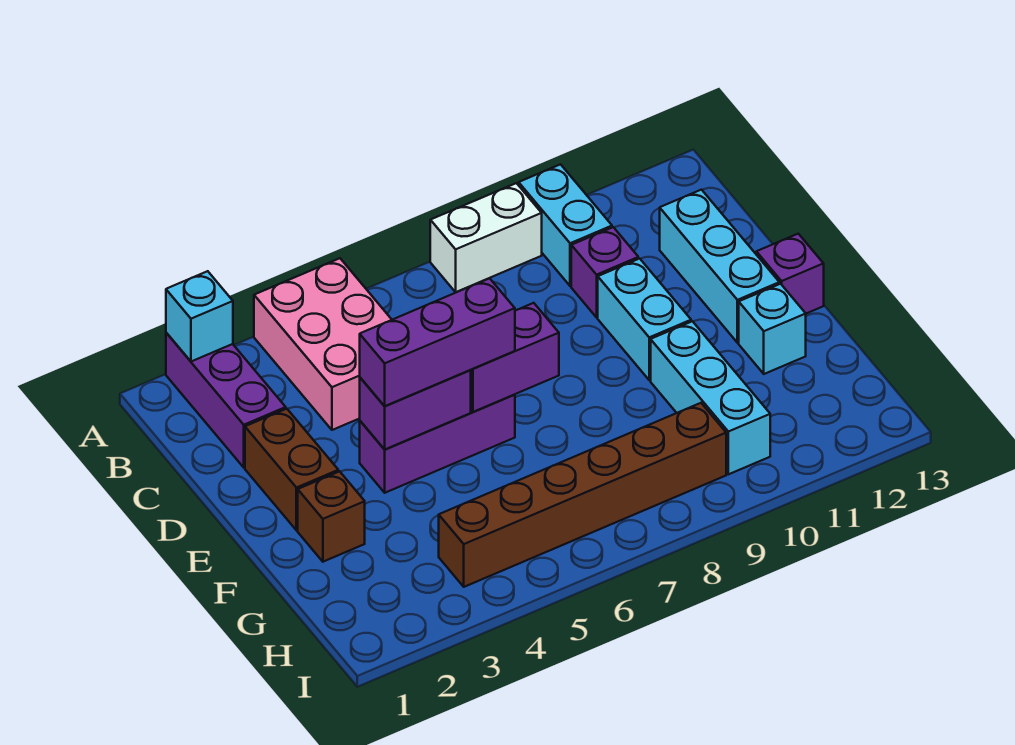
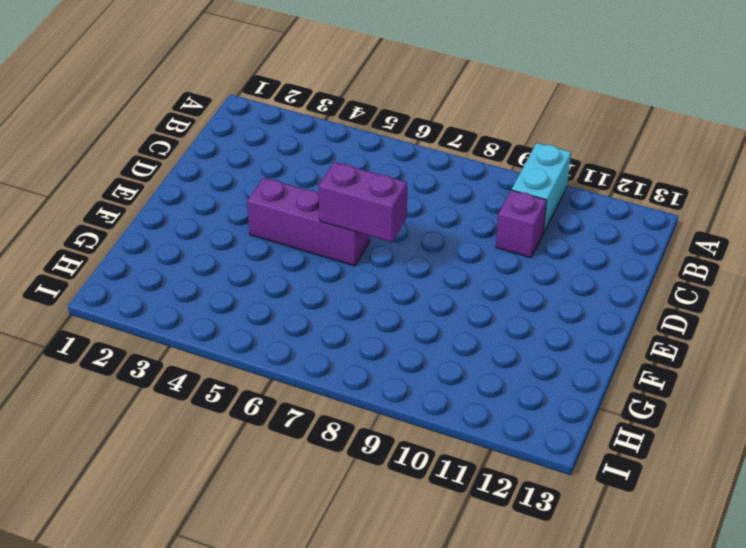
none -> purple 1x3 brick [166,333,286,467]
none -> pink 2x3 brick [254,258,392,430]
none -> white 1x2 brick [430,183,542,292]

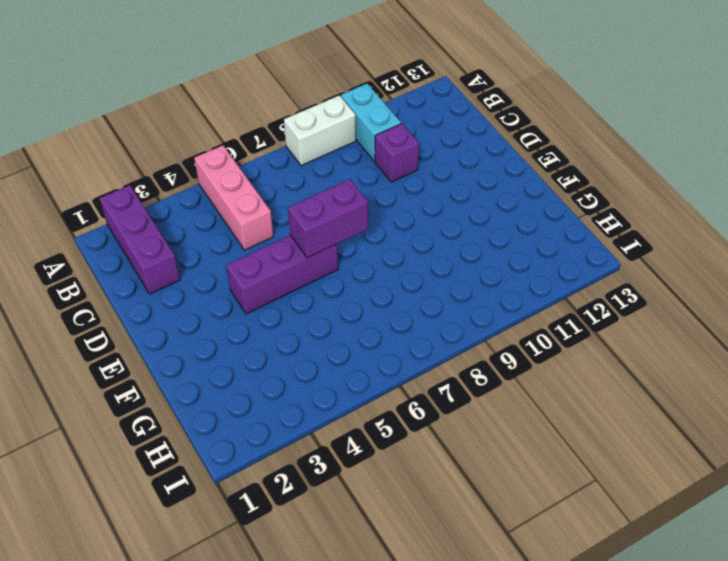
pink 1x3 brick [194,145,273,250] -> pink 2x3 brick [254,258,392,430]
none -> cyan 1x3 brick [660,190,779,343]
none -> brown 1x2 brick [245,409,338,530]
none -> cyan 1x2 brick [598,259,691,380]

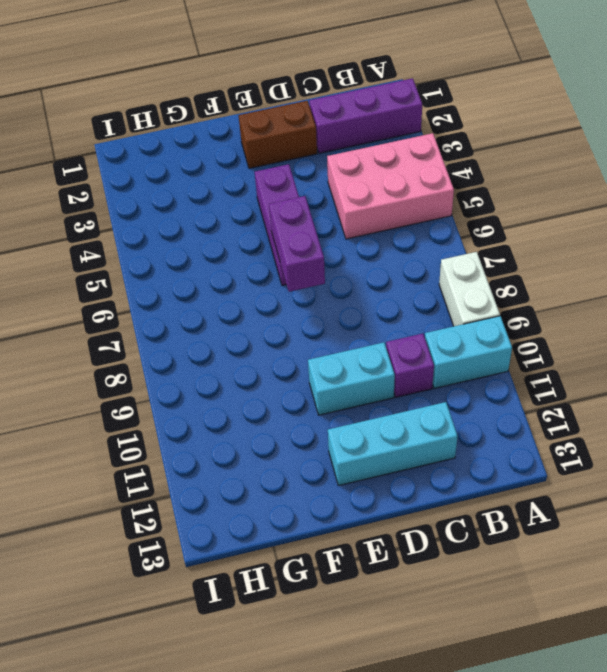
none -> purple 1x1 brick [756,234,824,313]
none -> brown 1x1 brick [298,471,365,562]
none -> cyan 1x3 brick [651,321,770,474]

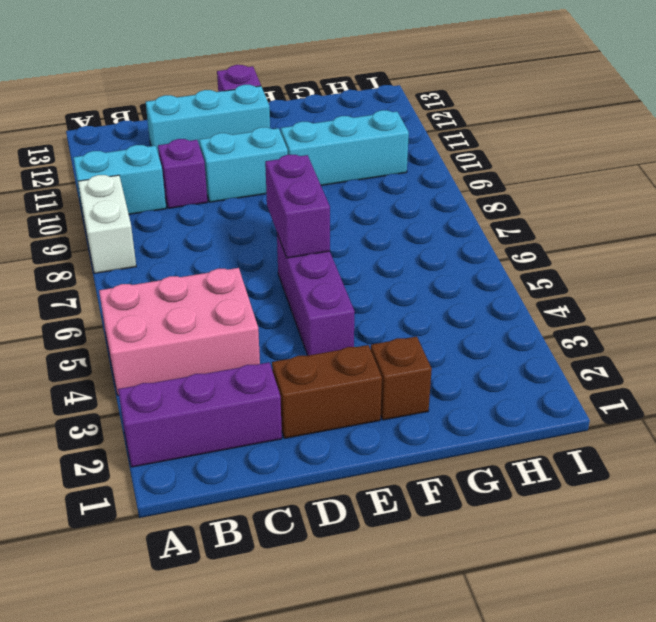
none -> cyan 1x1 brick [739,284,806,374]
none -> brown 1x6 brick [439,403,726,587]
none -> cyan 1x1 brick [166,271,233,361]

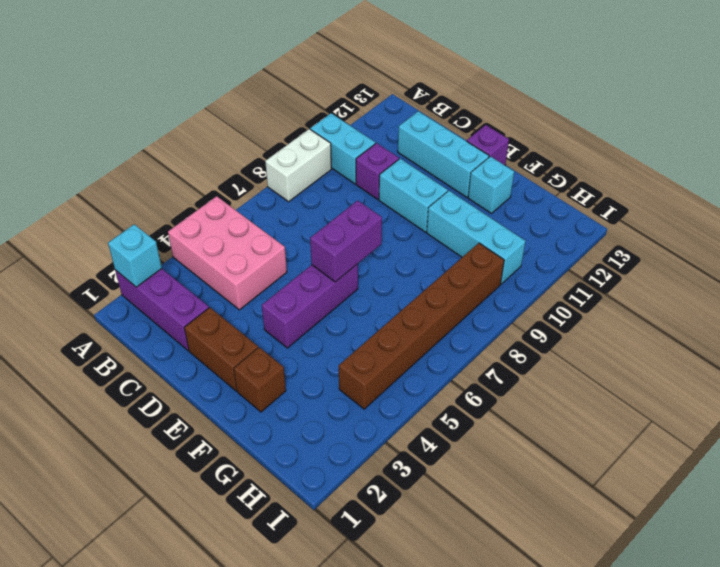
none -> purple 1x2 brick [360,370,471,449]
none -> purple 1x3 brick [360,278,515,406]

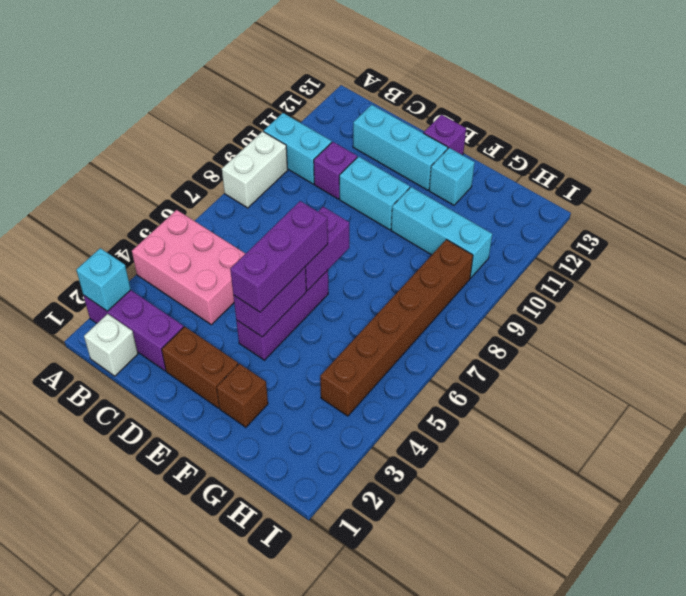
white 1x1 brick [84,314,138,376] -> none

